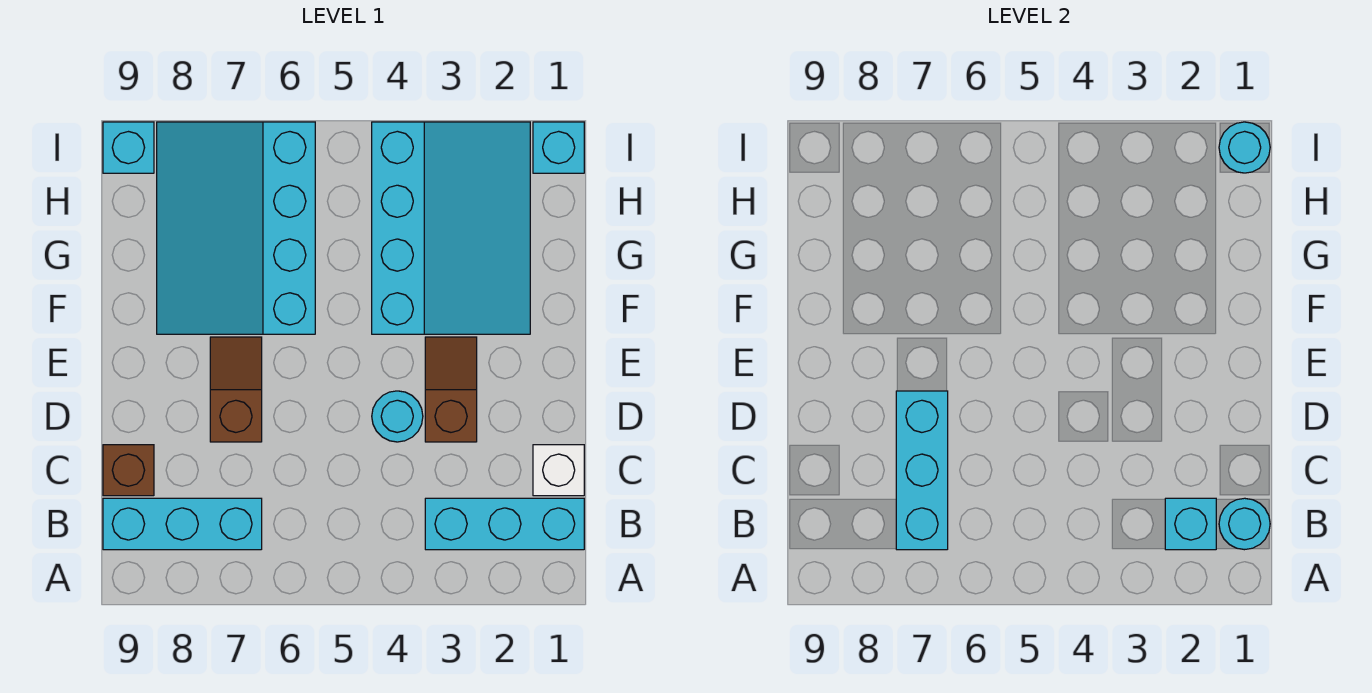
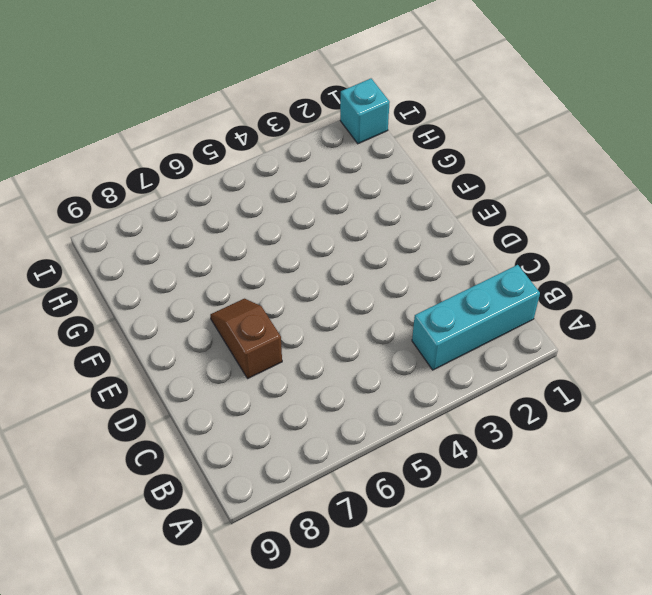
none -> cyan 1x3 brick [103,498,262,550]
none -> white 1x1 brick [533,445,584,496]
none -> brown 1x1 brick [103,445,154,496]

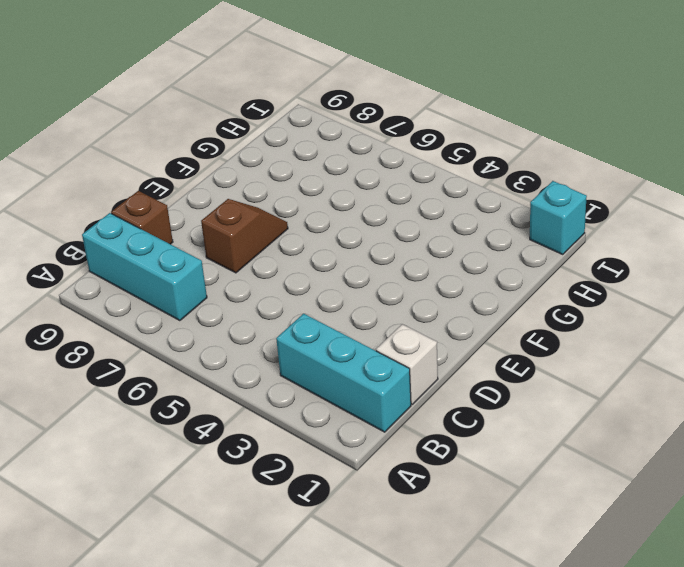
none -> brown 1x2 slope [425,337,477,442]
none -> cyan 1x1 round brick [372,391,423,442]
none -> cyan 3x4 slope [372,122,530,334]

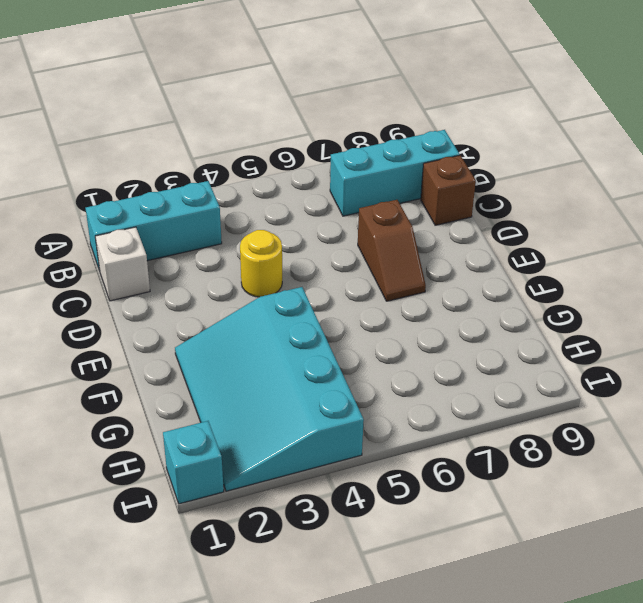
yellow 1x1 round brick [240,230,282,297] -> cyan 1x1 round brick [372,391,423,442]
none -> brown 1x2 slope [425,337,477,442]
none -> cyan 3x4 slope [157,122,315,334]
none -> cyan 1x1 brick [103,122,154,173]

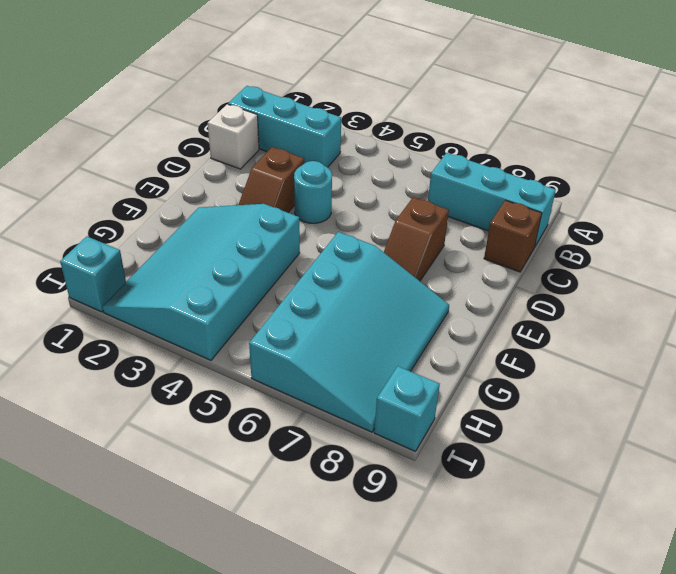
none -> cyan 1x1 round brick [1219,498,1270,550]
none -> cyan 1x1 brick [1165,498,1216,550]
none -> cyan 1x3 brick [896,391,948,550]

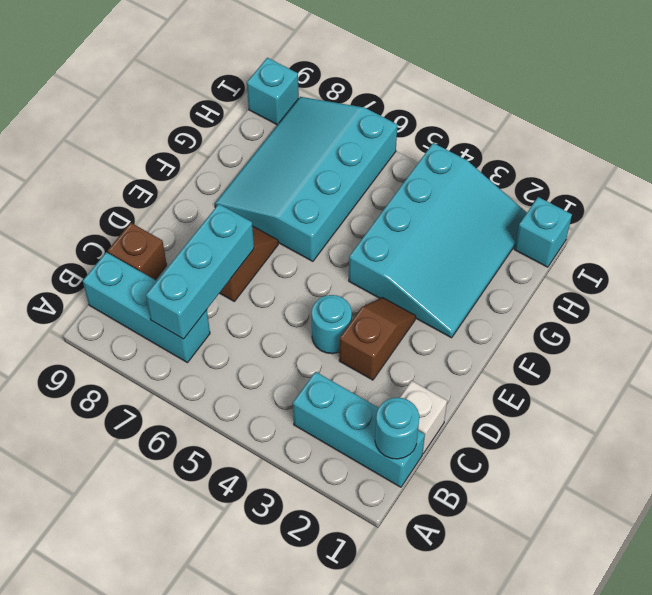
none -> cyan 1x1 brick [1165,498,1216,550]
none -> cyan 1x1 round brick [1219,122,1270,173]

